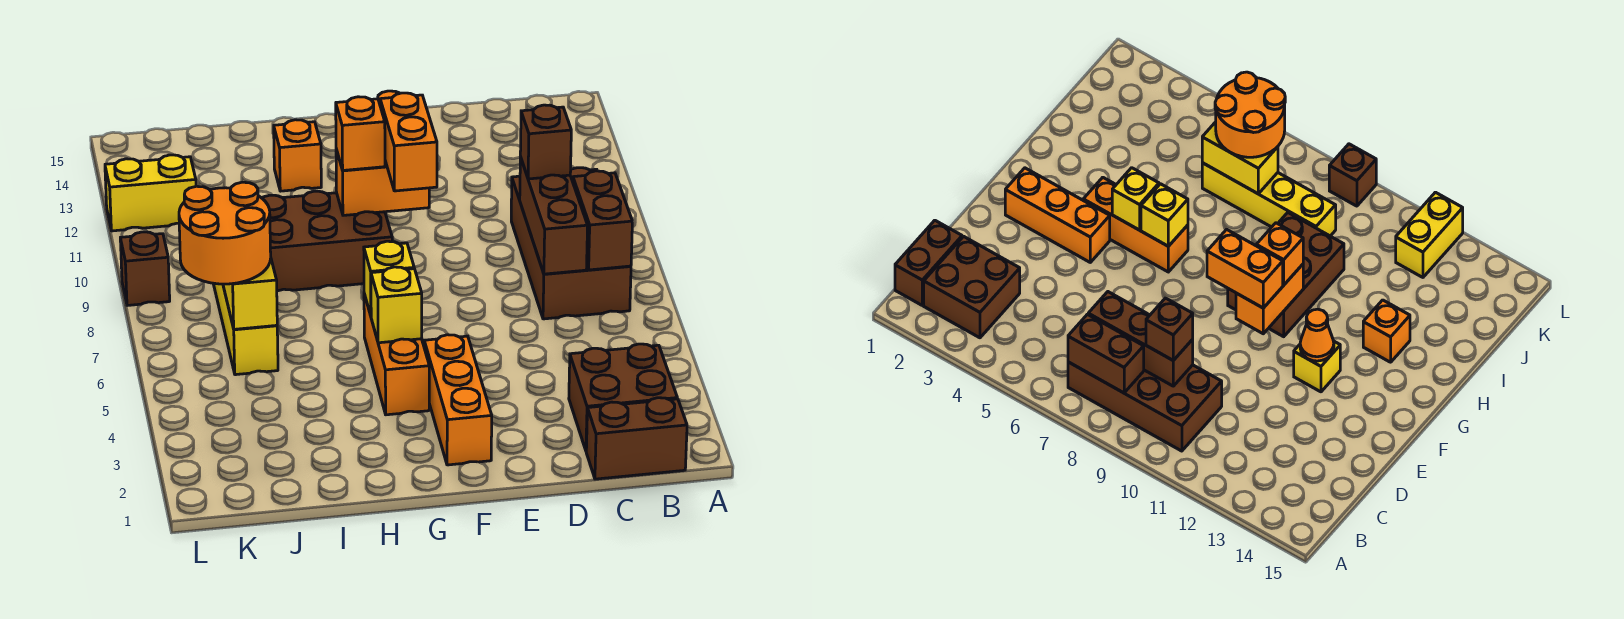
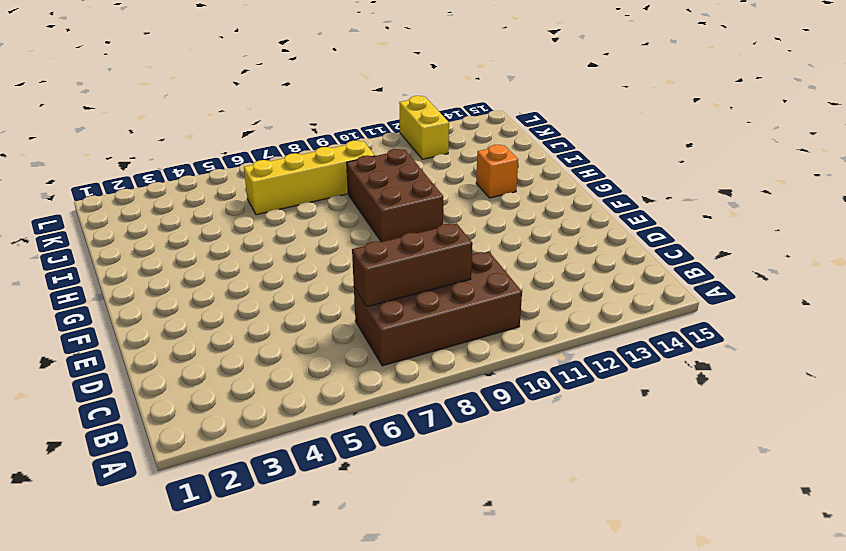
none -> brown 1x2 brick [586,398,687,479]
none -> brown 2x2 brick [569,344,677,450]
none -> orange 1x3 brick [424,335,492,465]

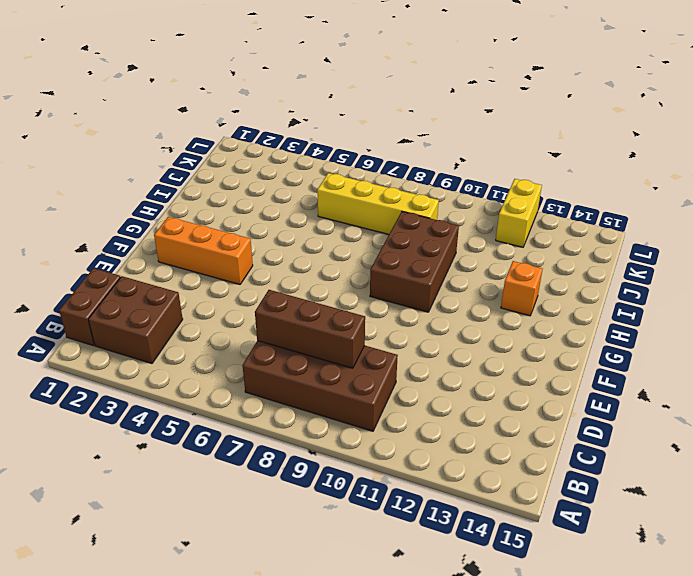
none -> yellow 1x1 brick [1294,341,1340,392]
none -> orange 1x3 brick [364,294,429,415]
none -> brown 1x1 brick [120,232,170,306]

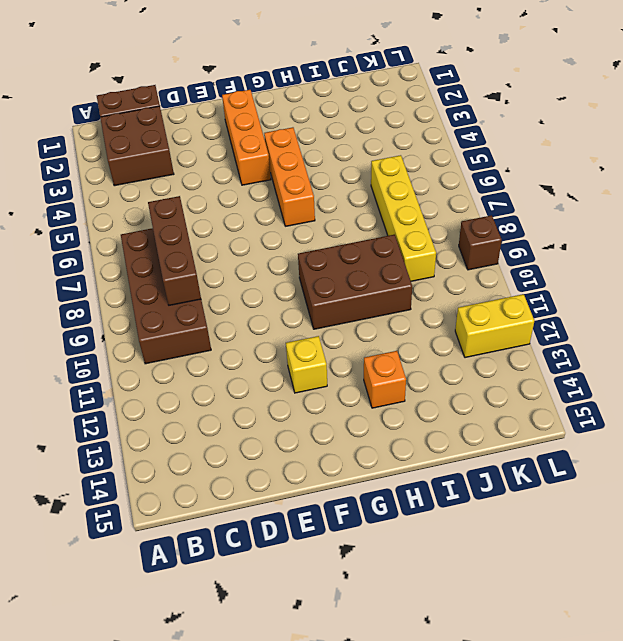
none -> brown 1x2 brick [573,171,632,270]
none -> orange 1x2 brick [336,149,429,215]
none -> orange 1x1 cone [1300,309,1334,361]

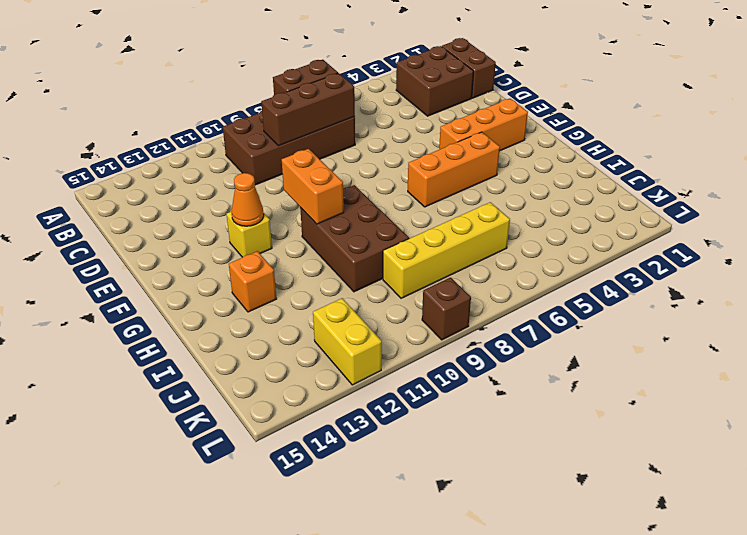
none -> yellow 1x1 brick [371,267,422,343]
none -> yellow 1x1 brick [364,241,414,316]
none -> yellow 1x2 brick [223,259,277,329]

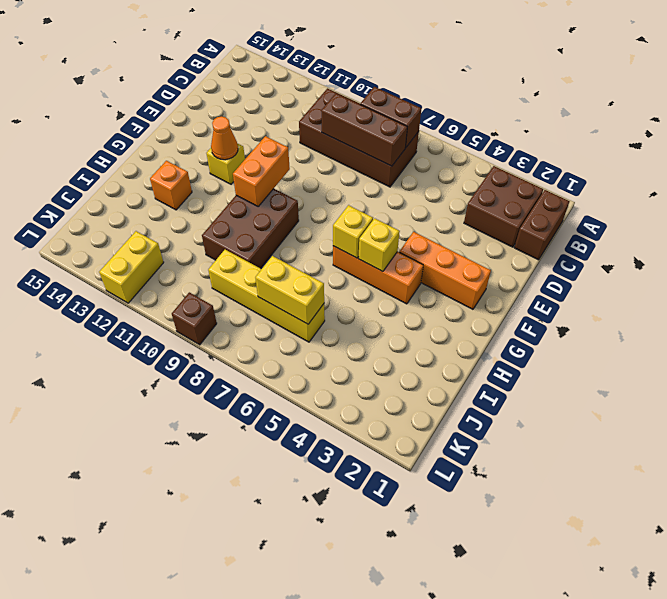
none -> brown 1x1 brick [520,105,571,179]
none -> orange 1x2 brick [380,93,437,191]
none -> orange 1x1 brick [336,97,385,170]

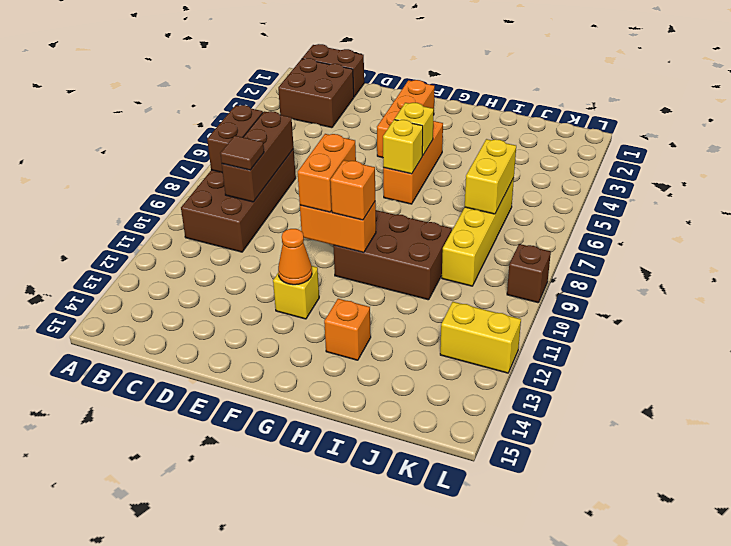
brown 1x1 tile [220,136,264,170] -> brown 1x1 brick [520,105,571,179]
none -> orange 2x2 round brick [179,182,271,284]

